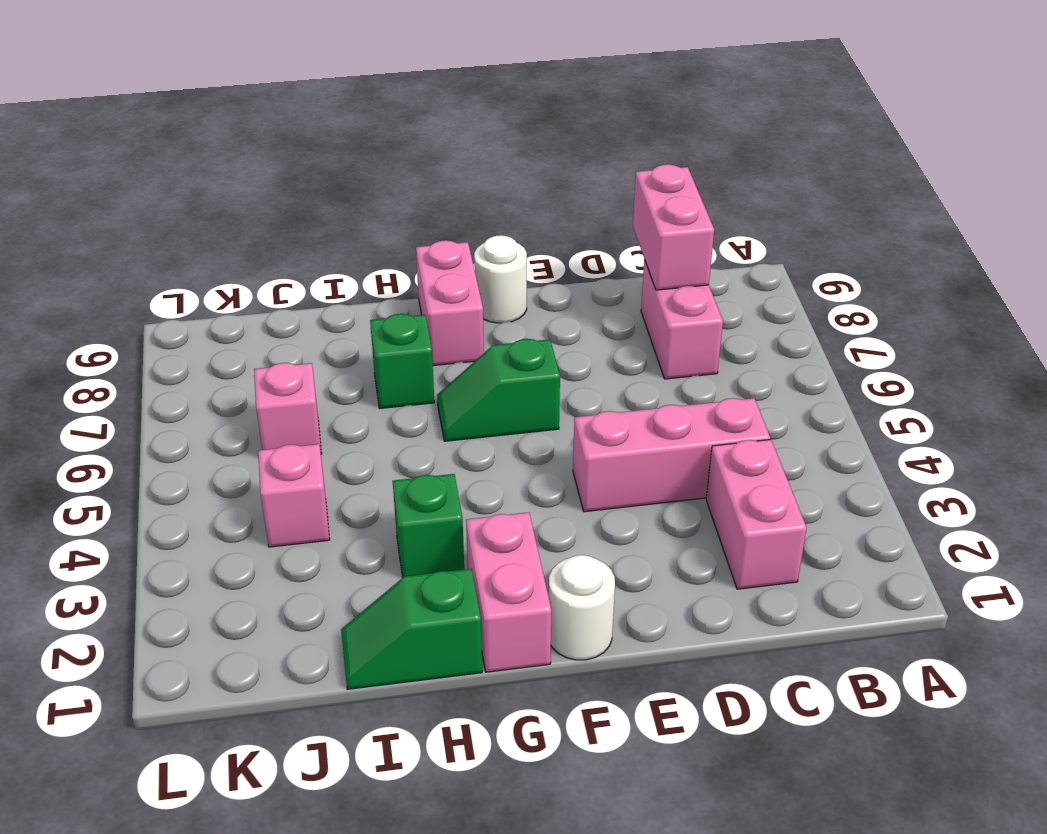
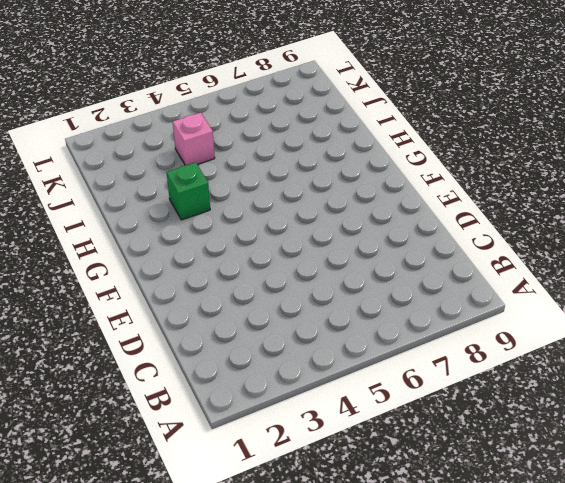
none -> pink 1x2 brick [706,440,807,589]
none -> pink 1x3 brick [573,398,770,512]
none -> pink 1x2 brick [641,260,723,379]

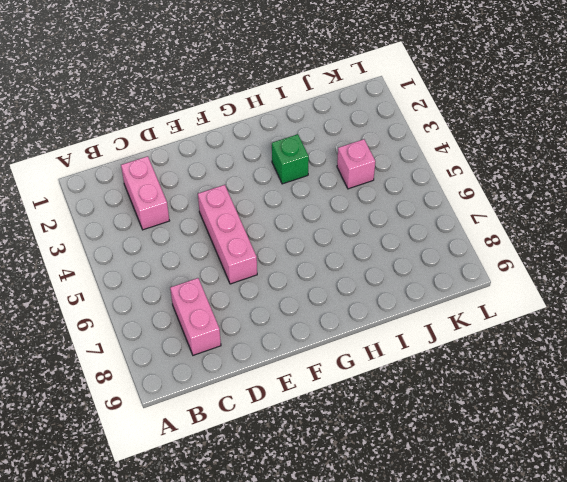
pink 1x3 brick [198,185,257,284] -> pink 1x3 brick turned to [573,398,770,512]
none -> white 1x1 round brick [549,555,615,660]
none -> green 1x2 slope [437,339,560,441]
none -> white 1x1 round brick [474,235,527,323]

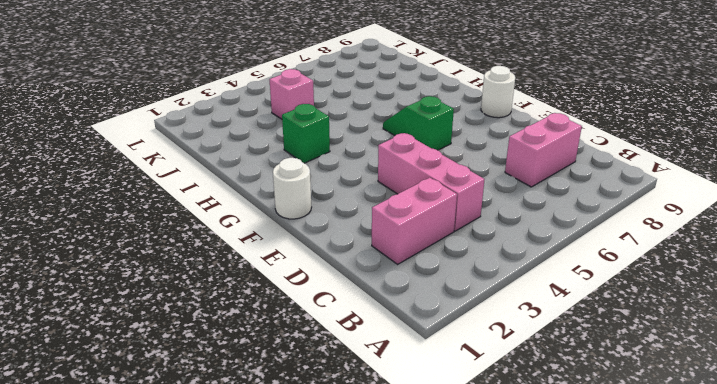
none -> pink 1x2 brick [466,512,551,672]
none -> pink 1x2 brick [416,240,484,366]
none -> green 1x2 slope [341,569,482,689]

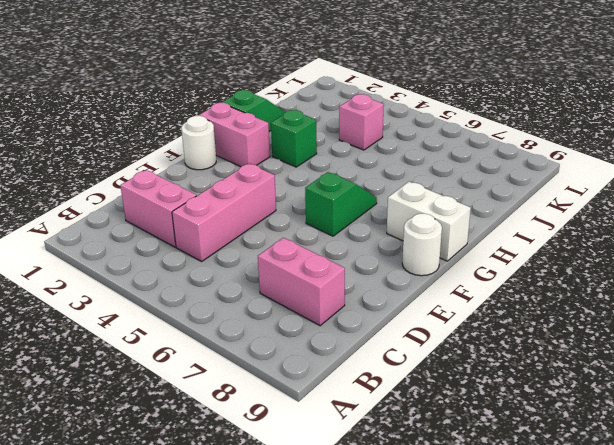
white 1x2 brick [387,182,471,261] -> pink 1x2 brick [416,240,484,366]
none -> green 1x1 brick [370,314,434,408]
none -> pink 1x1 brick [254,363,322,454]
none -> pink 1x2 brick [633,164,714,290]

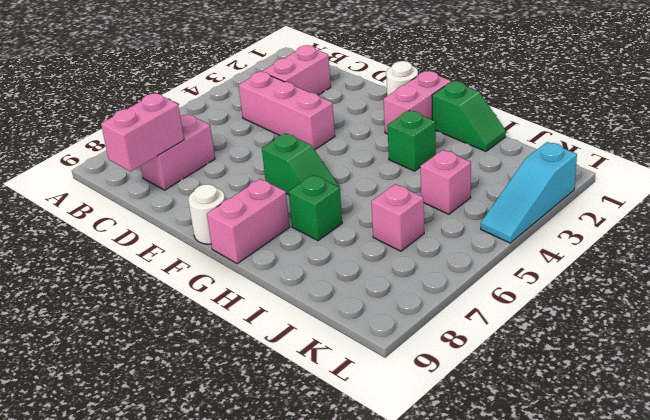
cyan 1x3 slope [481,142,577,243] -> none

